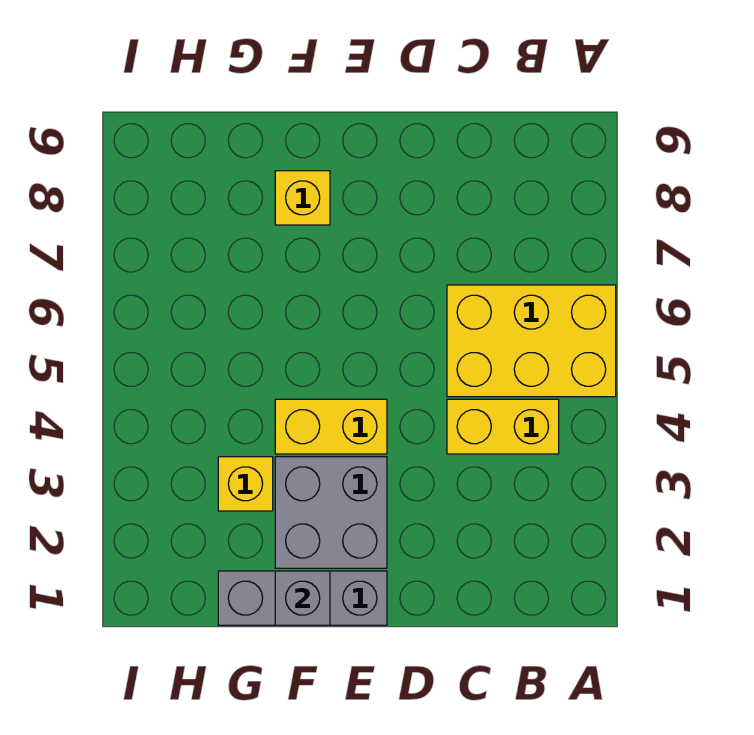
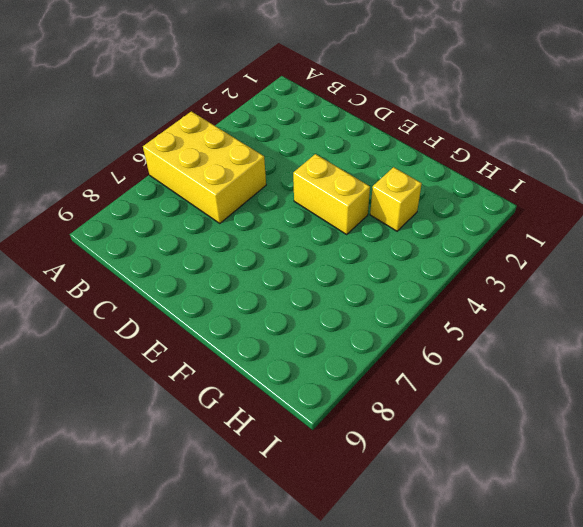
none -> yellow 1x2 brick [447,399,559,454]
none -> grey 1x3 brick [218,571,387,625]

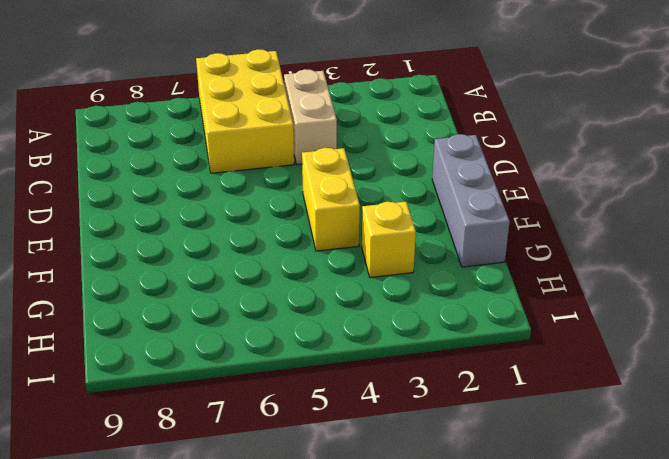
tan 1x2 brick [284,69,337,164] -> yellow 1x2 brick [447,399,559,454]
none -> grey 2x2 brick [275,457,387,568]
none -> yellow 1x1 brick [275,171,330,225]

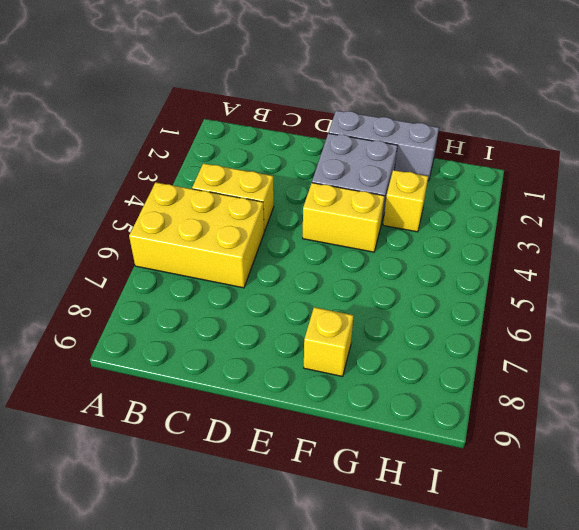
none -> grey 1x1 brick [275,571,330,625]

